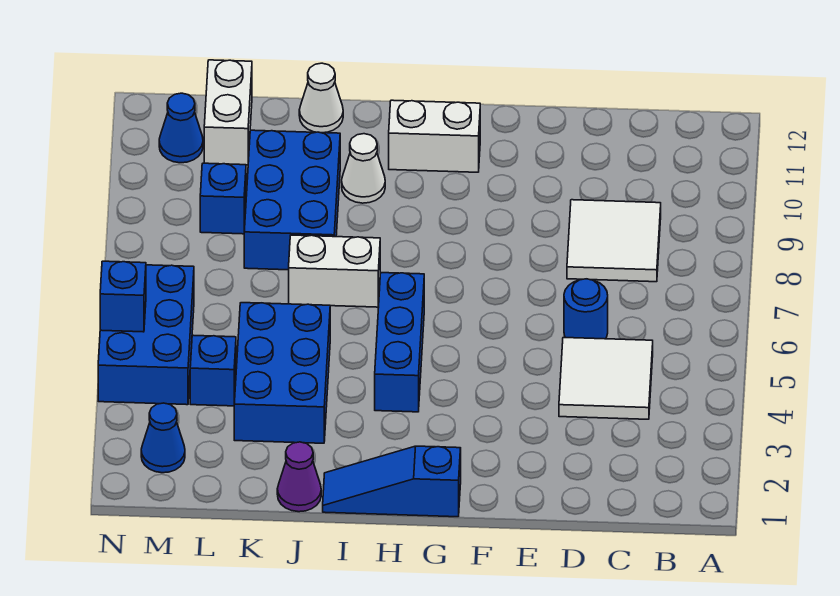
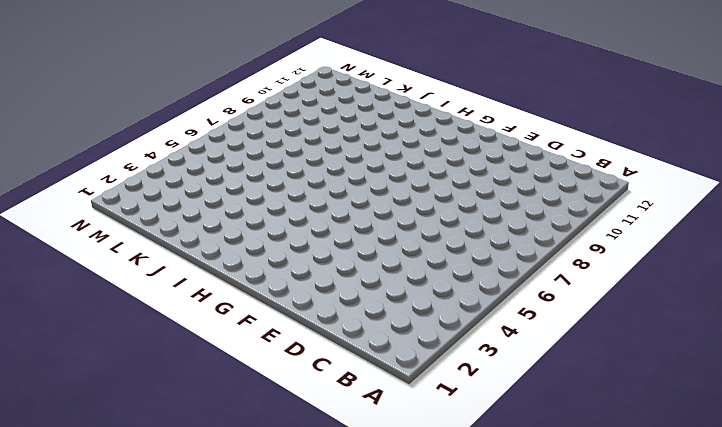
none -> white 2x2 tile [559,338,653,419]
none -> white 2x2 tile [567,200,661,282]
none -> blue 1x1 round brick [564,279,608,339]

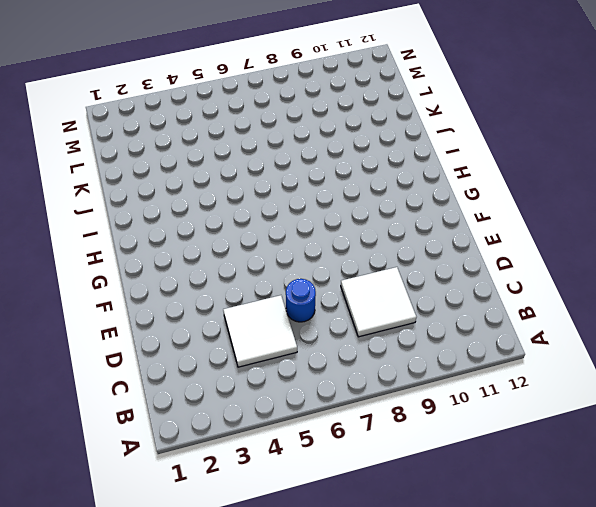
none -> blue 1x3 slope [323,446,461,517]
none -> white 1x2 brick [389,100,480,172]
none -> blue 1x3 brick [375,273,424,412]

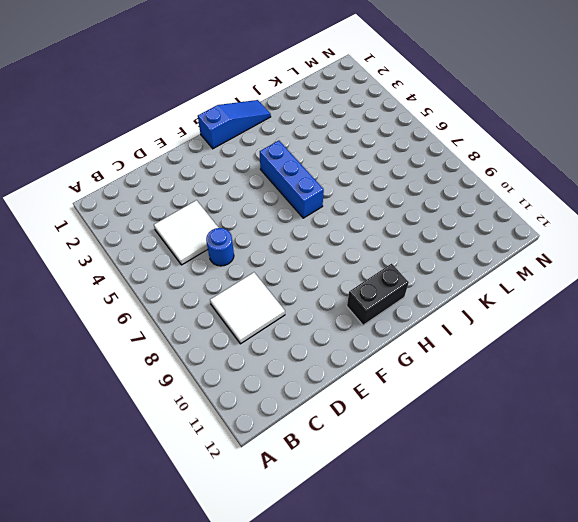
black 1x2 brick [347,264,409,325] -> white 1x2 brick [389,100,480,172]
none -> white 1x2 brick [289,235,380,307]
none -> white 1x1 cone [342,134,385,203]
none -> purple 1x1 cone [277,442,321,512]

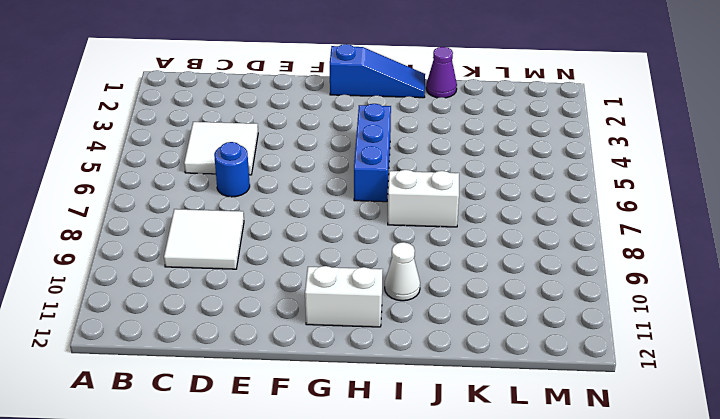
none -> blue 2x3 brick [234,303,330,443]
none -> blue 2x3 brick [244,130,340,270]
none -> white 1x1 cone [299,63,343,133]

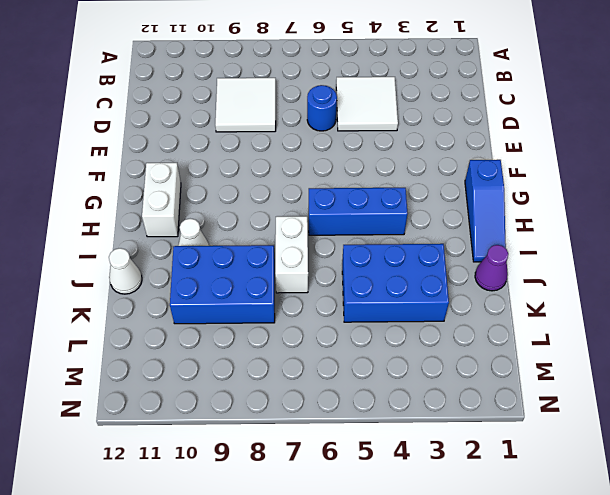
none -> blue 1x1 brick [190,335,236,406]
none -> blue 1x1 brick [200,163,246,234]
none -> white 1x2 brick [204,60,252,165]

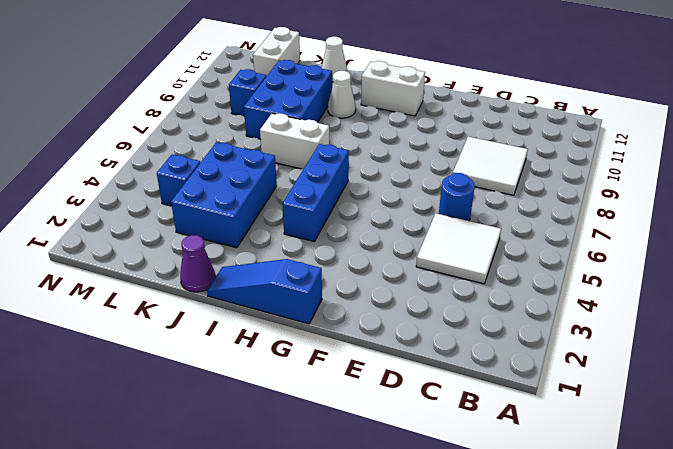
none -> blue 1x1 cone [141,403,185,473]
none -> blue 2x3 brick [98,265,194,405]
none -> blue 1x1 cone [159,93,203,163]

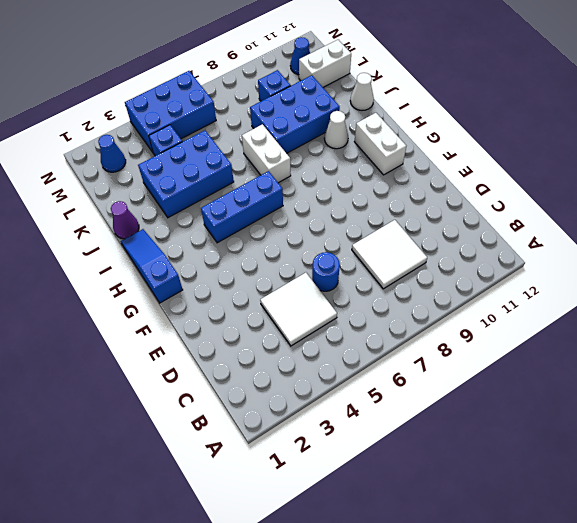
none -> blue 1x1 brick [100,261,146,332]

